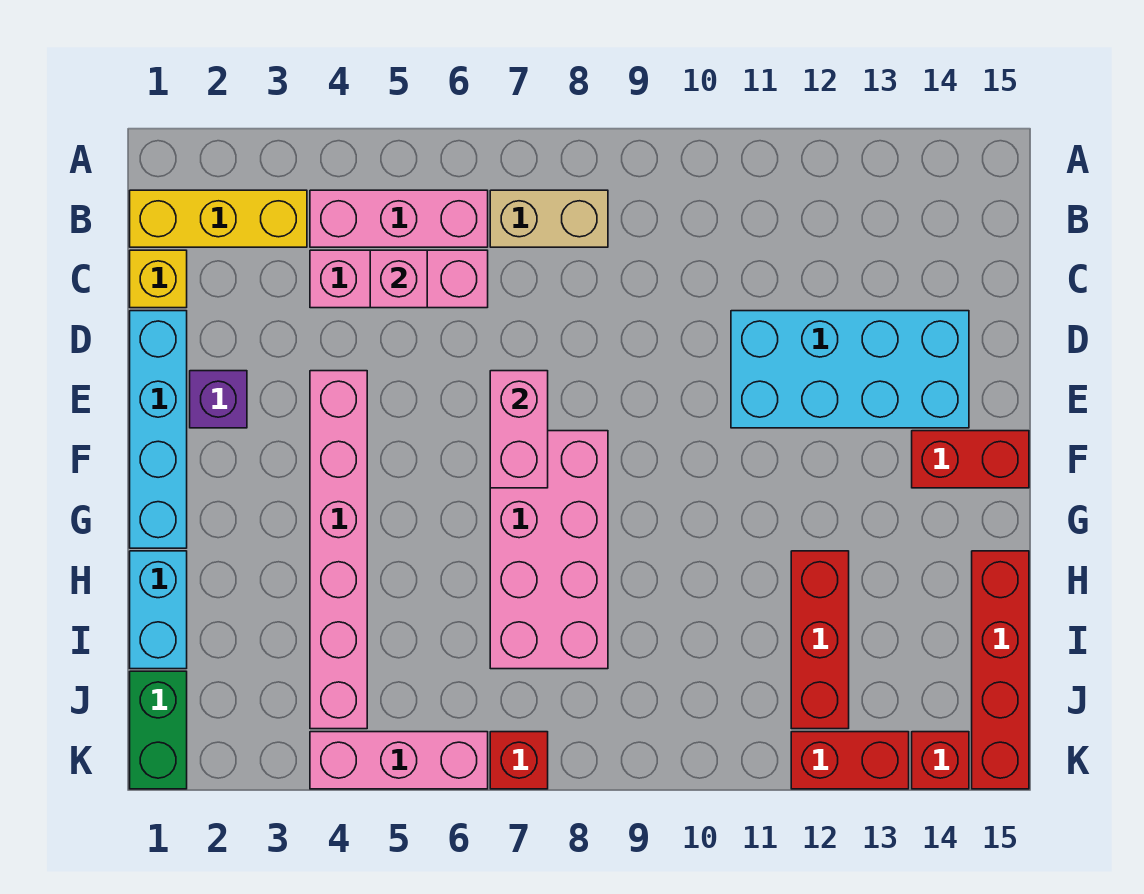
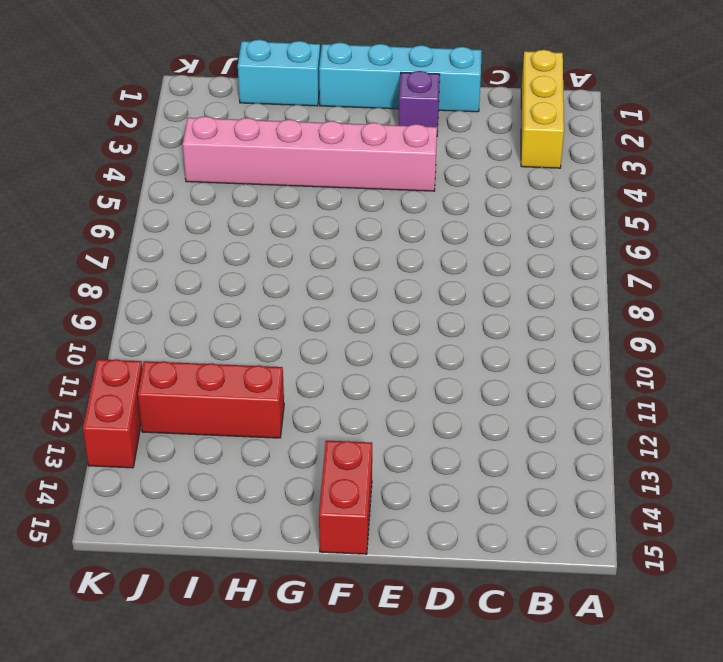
none -> pink 1x3 brick [310,190,488,247]
none -> tan 1x2 brick [490,190,608,247]
none -> yellow 1x1 brick [130,250,187,308]

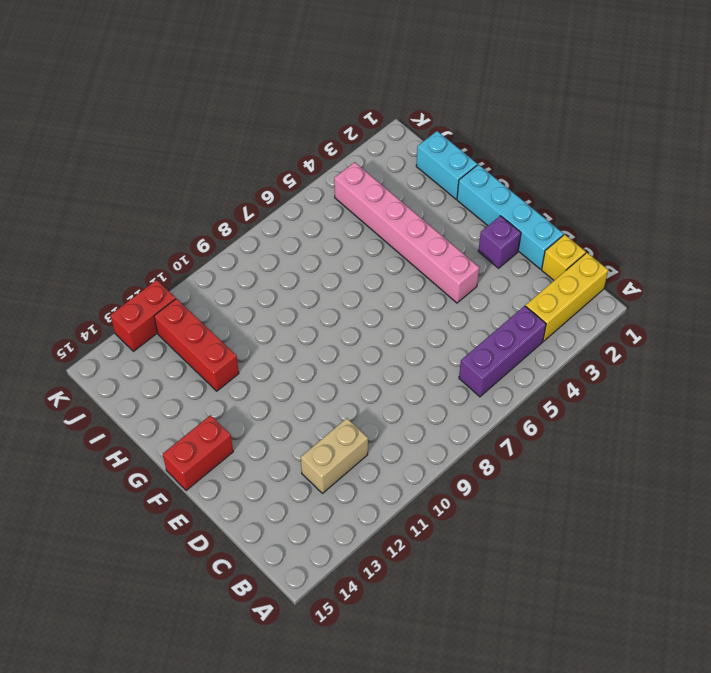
purple 1x3 brick [459,306,546,397] -> pink 1x3 brick [310,190,488,247]
tan 1x2 brick [301,418,368,493] -> tan 1x2 brick moved to [490,190,608,247]
none -> pink 1x3 brick [310,250,488,308]
none -> cyan 2x4 brick [731,311,969,428]
none -> pink 2x4 brick [490,431,608,669]

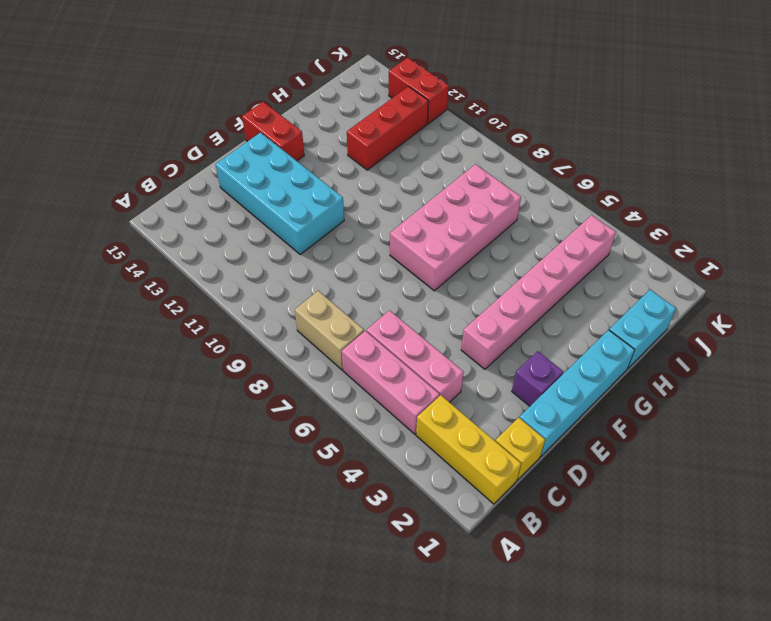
none -> red 1x4 brick [972,551,1029,789]
none -> green 1x2 brick [130,671,187,789]
none -> pink 1x3 brick [310,732,488,789]

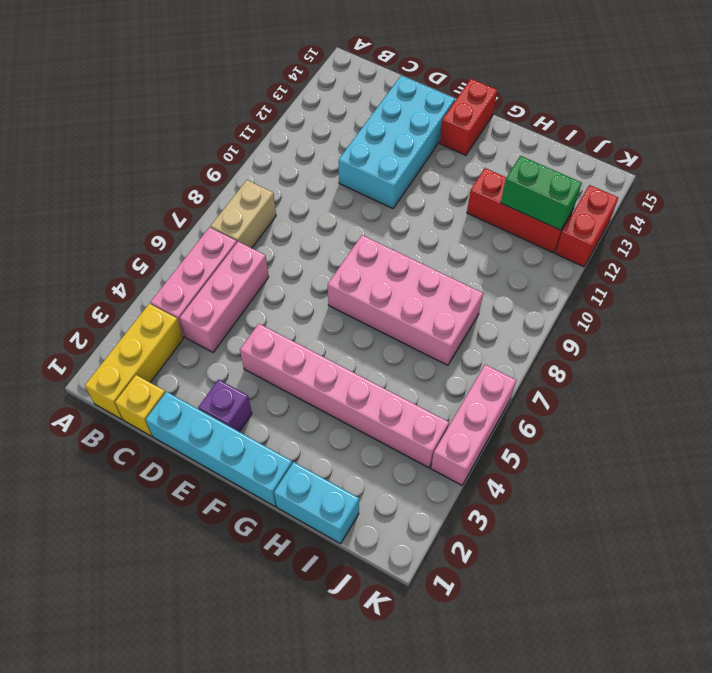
green 1x2 brick [501,156,582,230] -> green 1x2 brick moved to [130,671,187,789]
none -> red 1x4 brick [972,551,1029,789]
none -> red 1x1 brick [490,732,548,789]
none -> red 1x1 brick [912,732,969,789]

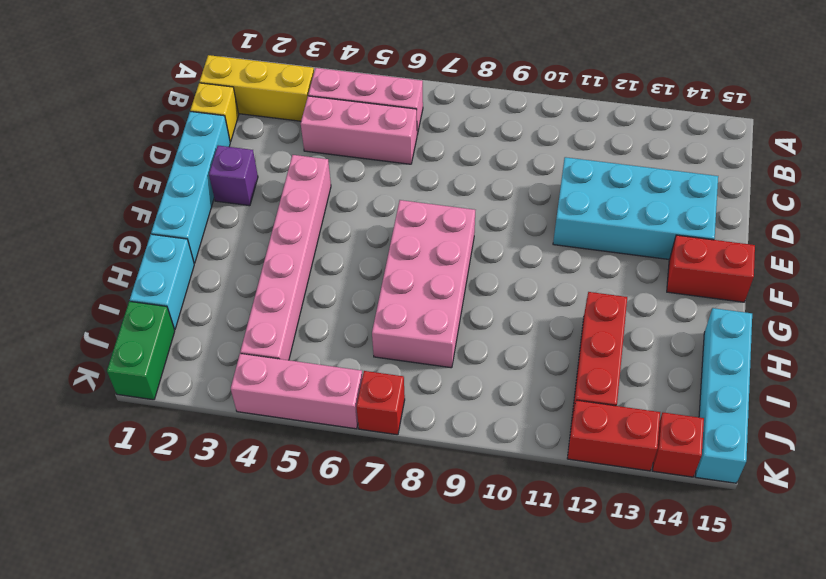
cyan 1x4 brick [696,308,752,483] -> red 1x4 brick [972,551,1029,789]
none -> tan 1x2 brick [490,190,608,247]
none -> pink 1x1 brick [370,250,427,308]
none -> pink 1x2 brick [490,371,548,488]

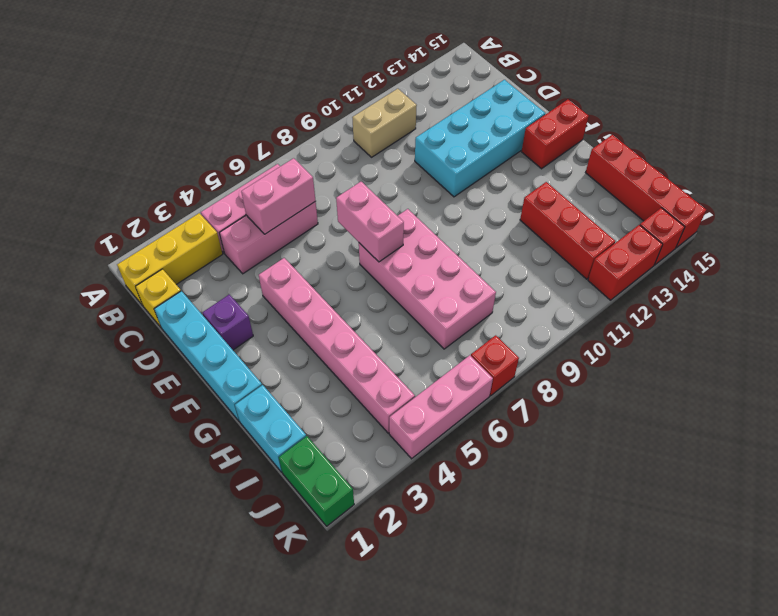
tan 1x2 brick [352,89,417,157] -> tan 1x2 brick moved to [490,190,608,247]
pink 1x2 brick [241,158,315,234] -> pink 1x1 brick [370,250,427,308]

